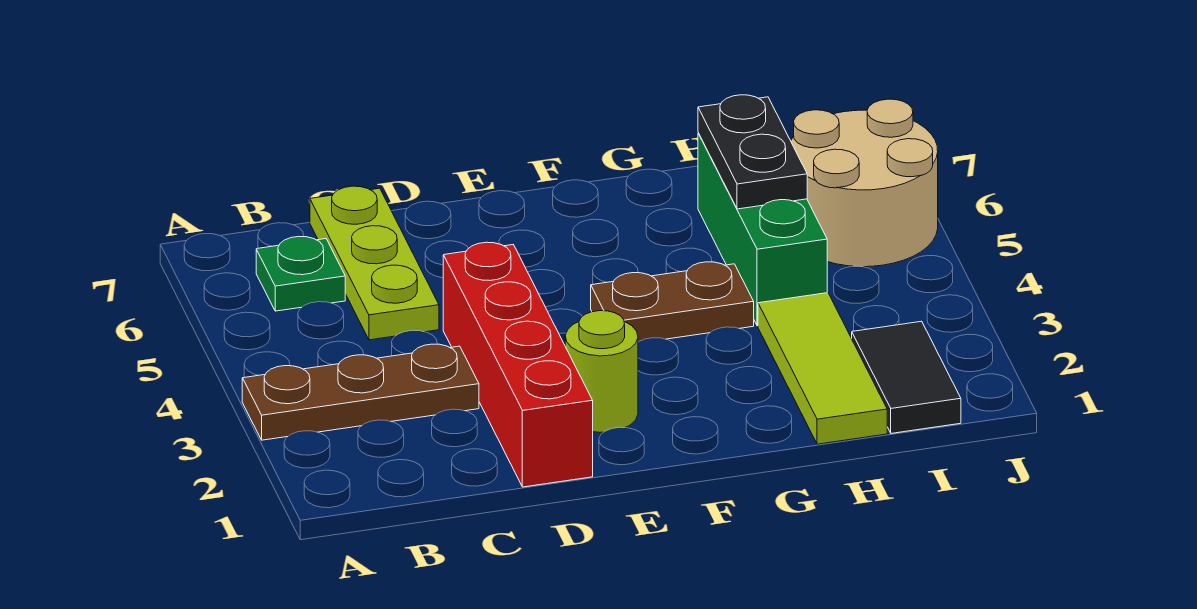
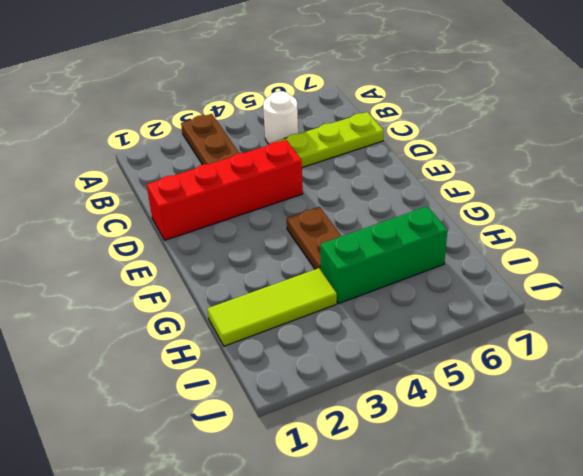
white 1x1 round brick [263,91,298,144] -> none
none -> green 1x1 plate [256,236,345,311]
none -> lime 1x1 round brick [565,311,638,432]

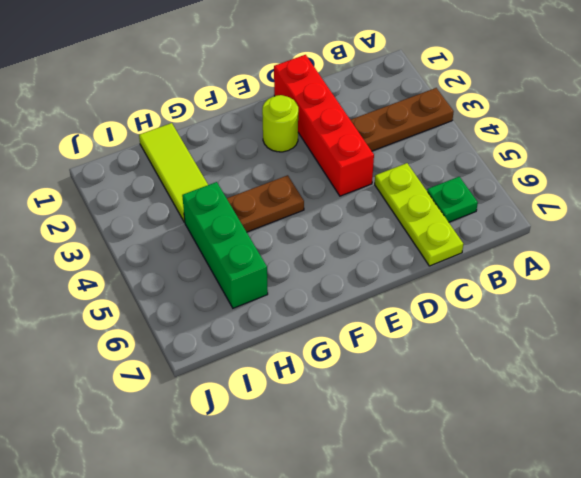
none -> black 1x2 tile [852,321,961,433]
none -> tan 2x2 round brick [791,99,938,267]

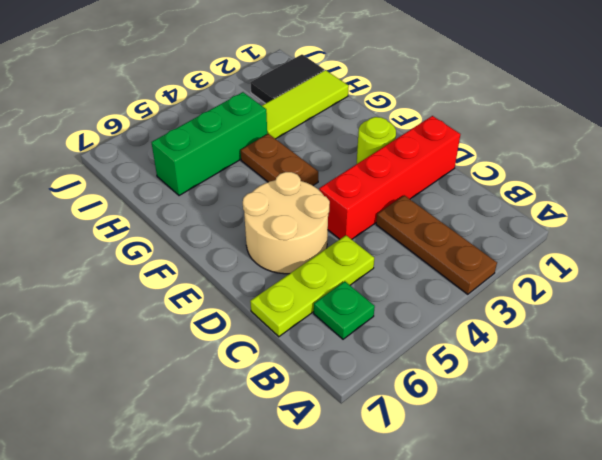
tan 2x2 round brick [243,172,330,274] -> tan 2x2 round brick moved to [791,99,938,267]
none -> black 1x2 plate [698,95,807,209]

